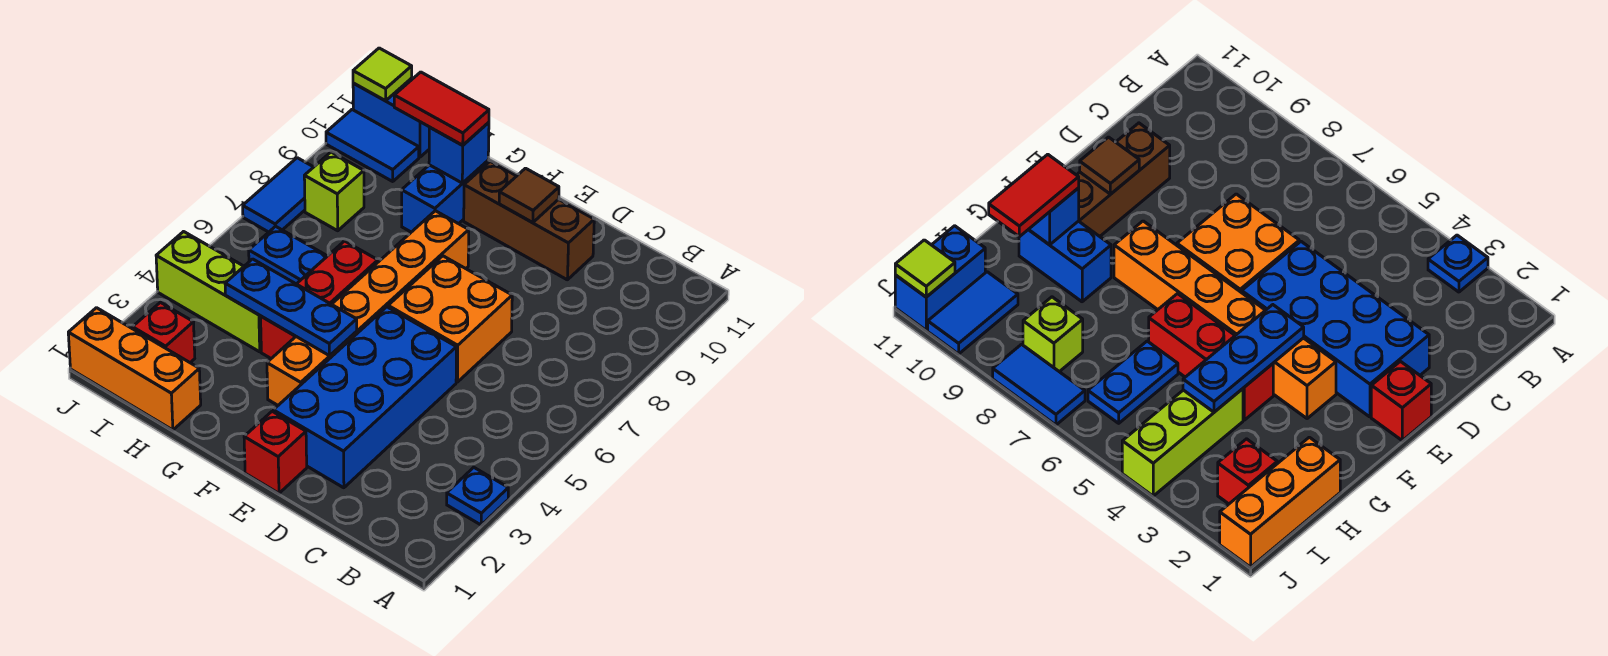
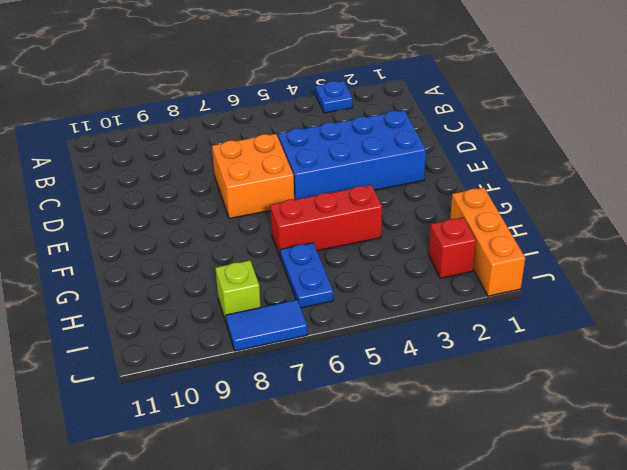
none -> brown 1x3 brick [464,161,594,280]
none -> red 1x1 brick [244,411,307,493]
none -> orange 1x6 brick [267,211,469,405]

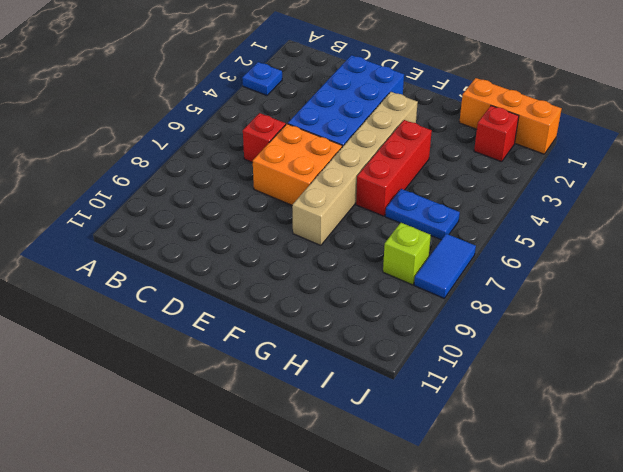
red 1x1 brick [243,113,286,163] -> red 1x1 brick moved to [244,411,307,493]
tan 1x6 brick [292,92,418,246] -> orange 1x6 brick [267,211,469,405]
none -> brown 1x3 brick [464,161,594,280]
none -> blue 1x2 brick [402,161,488,232]
none -> lime 1x3 brick [156,232,261,352]

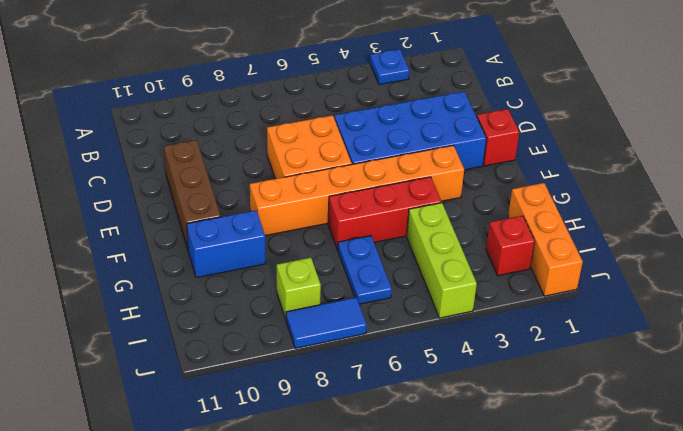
none -> blue 1x2 tile [326,110,419,182]
none -> blue 1x2 brick [353,78,429,157]
none -> brown 1x1 tile [499,168,559,223]

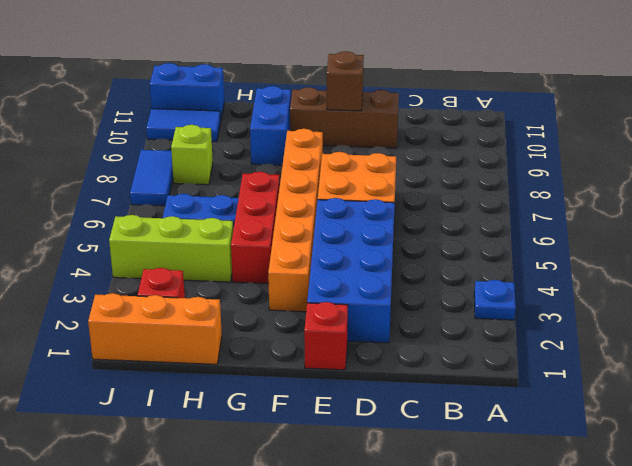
brown 1x1 brick [327,51,364,111] -> brown 1x1 tile [499,168,559,223]
none -> blue 1x3 plate [225,259,357,356]
none -> blue 1x1 brick [429,122,489,183]
none -> lime 1x1 tile [353,48,412,101]

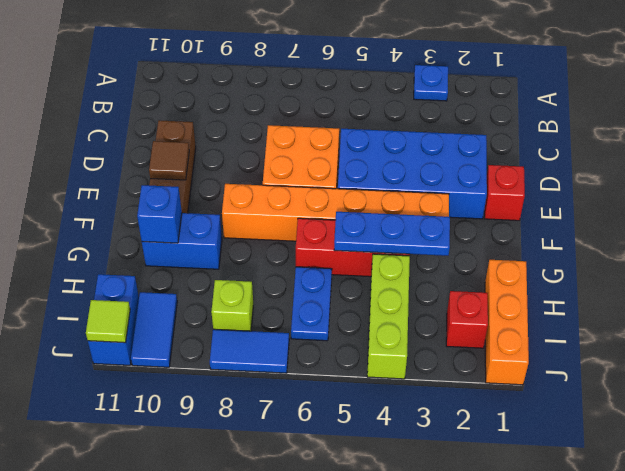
blue 1x3 plate [334,212,450,256] -> blue 1x3 plate turned to [225,259,357,356]
none -> red 1x2 tile [394,72,489,145]

